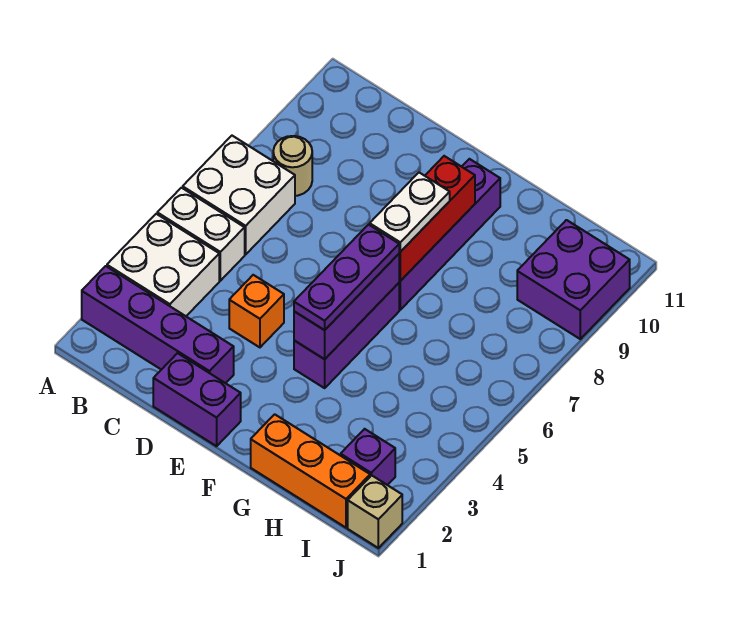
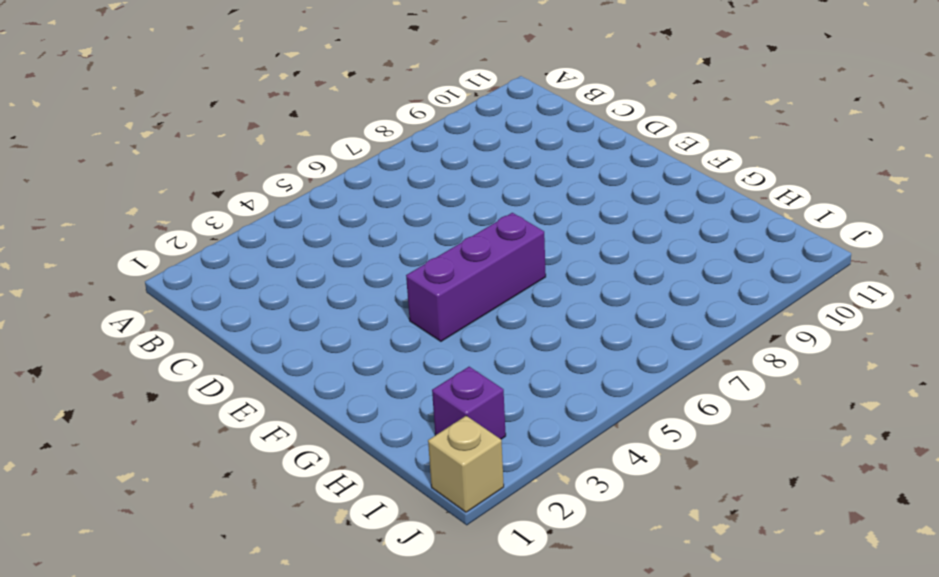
none -> purple 1x4 brick [82,266,234,383]
none -> white 2x2 brick [107,214,219,316]
none -> white 1x2 brick [157,188,245,281]

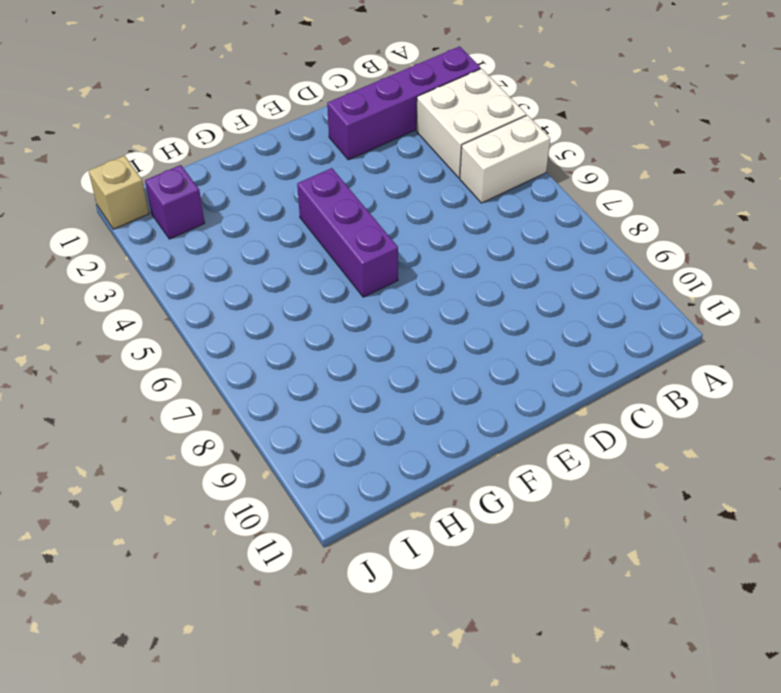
none -> white 2x2 brick [183,136,295,254]
none -> tan 1x1 round brick [273,136,312,196]
none -> purple 1x2 brick [153,353,241,446]

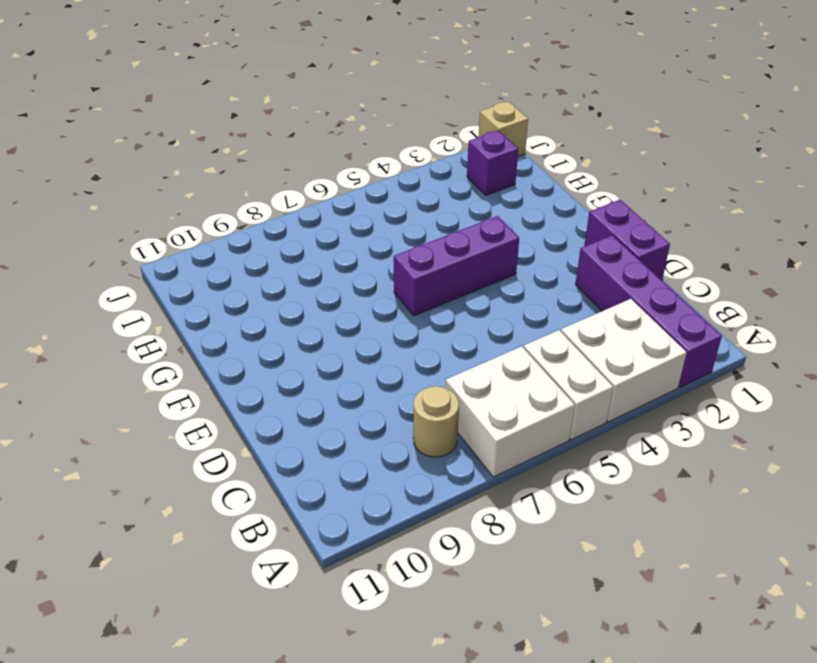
none -> orange 1x1 brick [229,275,284,347]
none -> purple 1x4 brick [399,159,500,310]
none -> orange 1x3 brick [251,414,370,528]

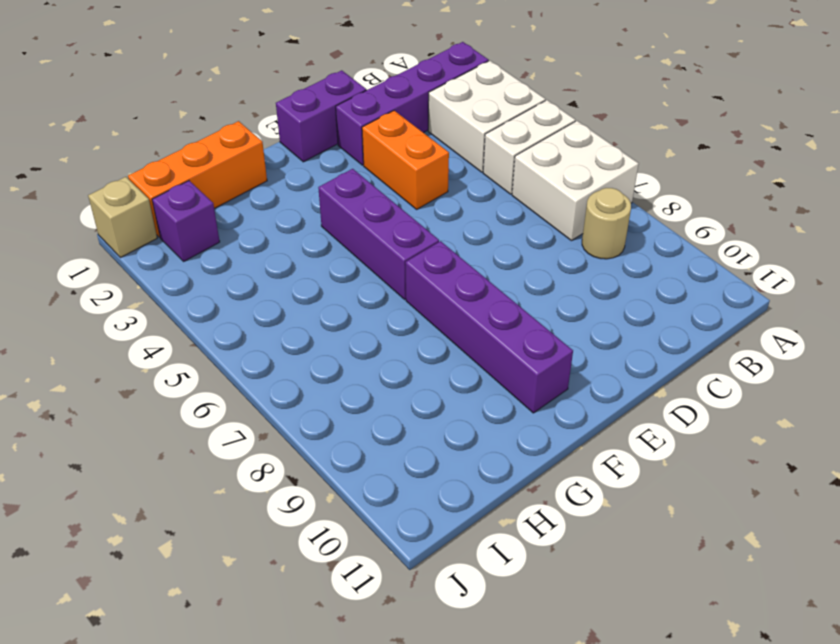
orange 1x2 brick [362,111,449,209] -> orange 1x1 brick [229,275,284,347]
none -> purple 2x2 brick [517,220,630,339]
none -> purple 1x3 brick [294,254,399,359]
none -> red 1x3 brick [399,156,475,281]

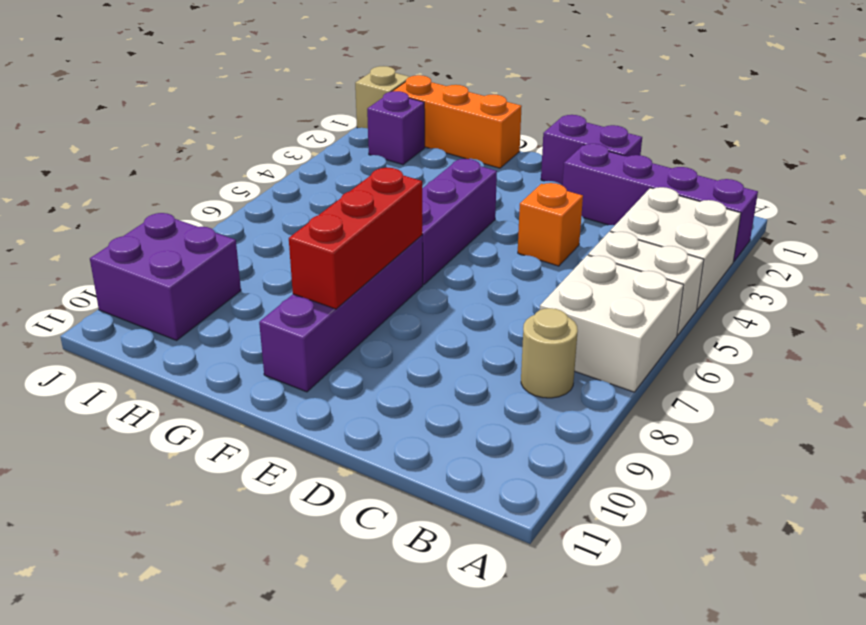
none -> purple 1x3 brick [294,254,399,359]
none -> purple 1x3 plate [294,224,399,330]
none -> white 1x2 plate [370,173,450,252]

